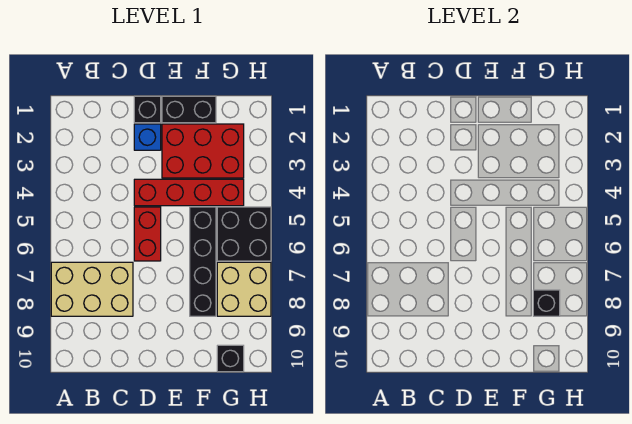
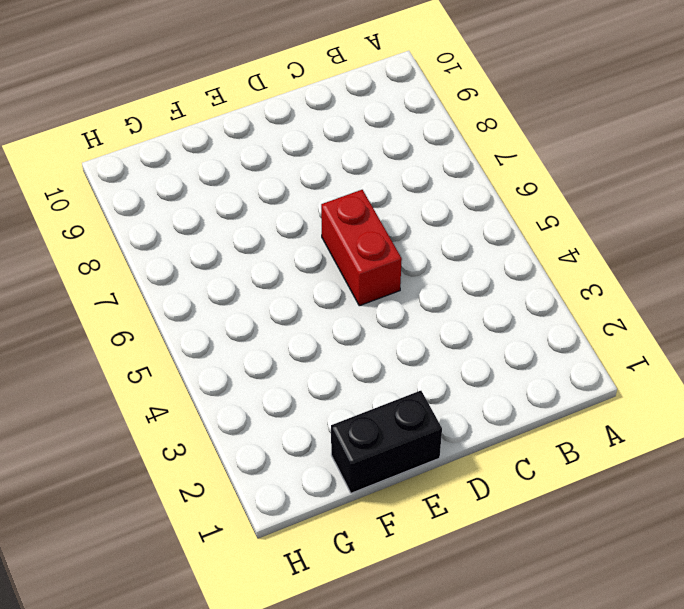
none -> tan 2x3 brick [51,262,133,316]
none -> black 1x1 brick [134,96,161,123]
none -> blue 1x1 brick [134,124,161,150]

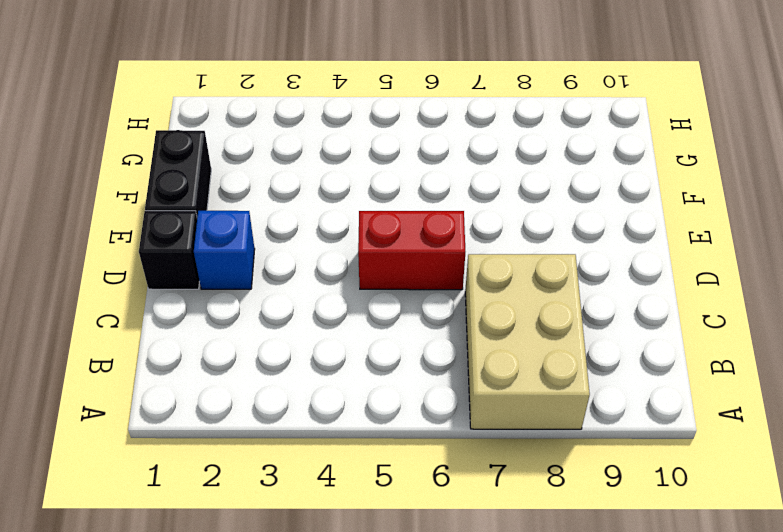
none -> red 1x4 brick [134,179,244,206]
none -> red 2x3 brick [162,124,244,178]
none -> black 1x4 brick [190,207,216,316]

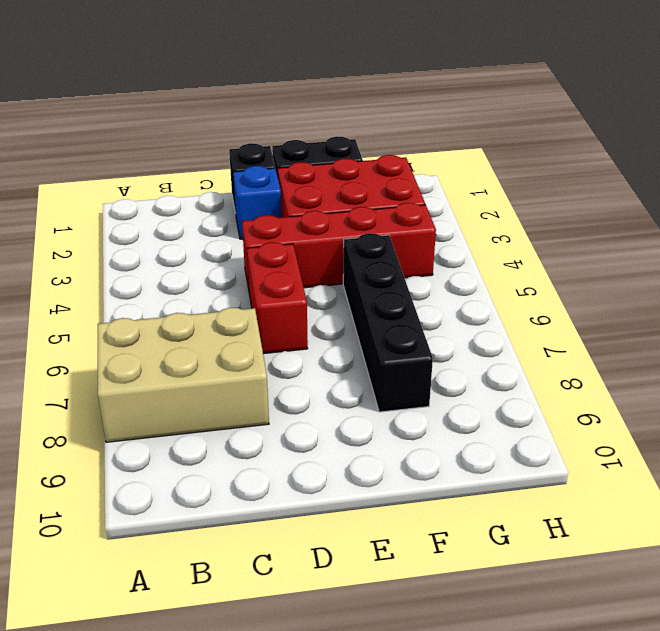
none -> black 2x2 brick [217,207,271,261]
none -> tan 2x2 brick [217,262,271,316]
none -> black 1x1 brick [217,345,244,372]

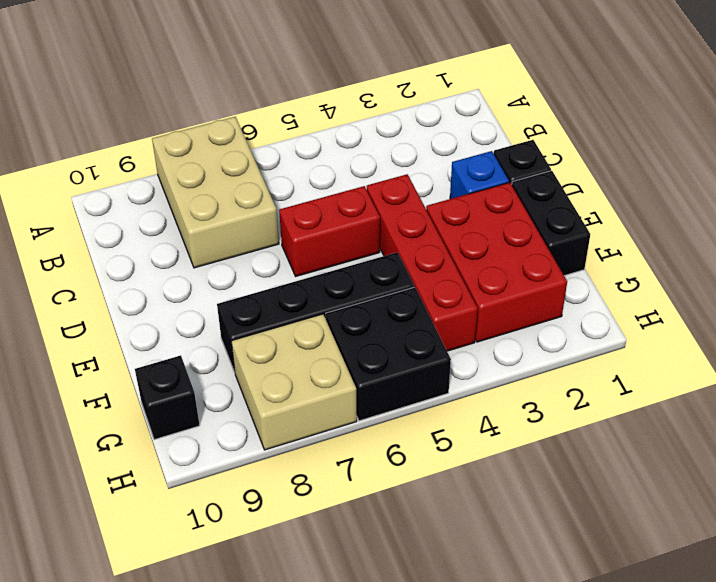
none -> black 1x1 brick [533,290,560,316]

